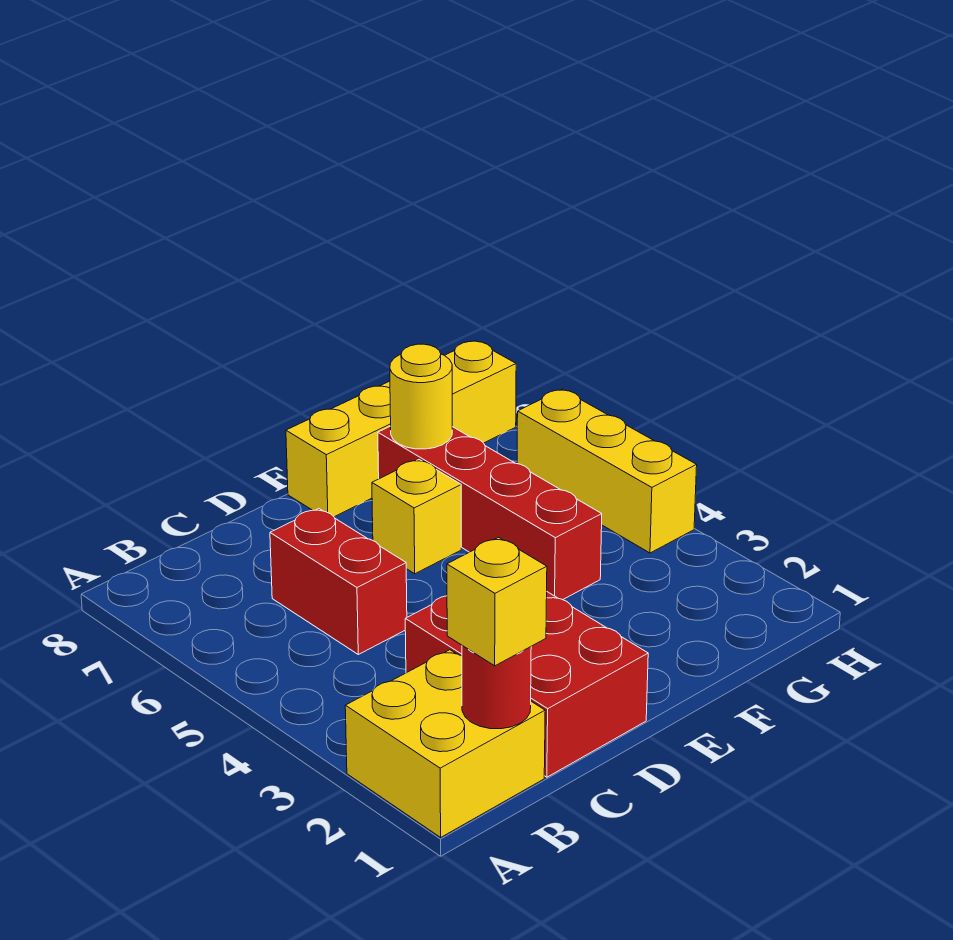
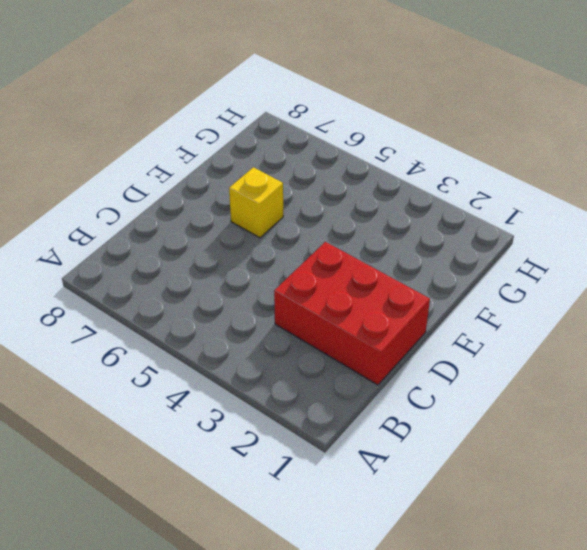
none -> yellow 2x2 brick [345,650,545,837]
none -> red 1x2 brick [270,509,407,655]

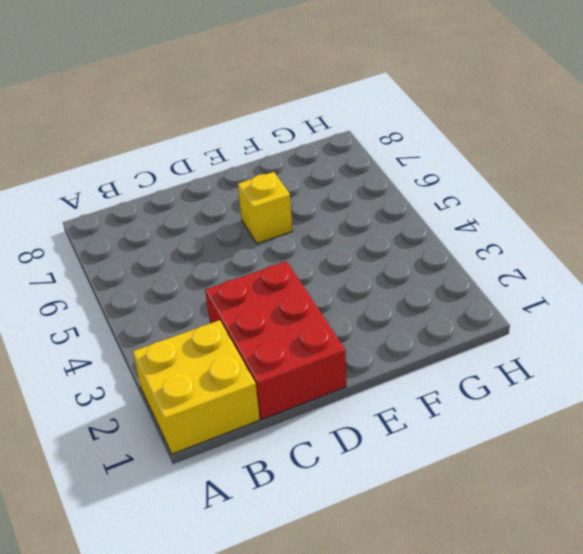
none -> red 1x2 brick [270,509,407,655]
none -> yellow 1x4 brick [286,341,516,517]

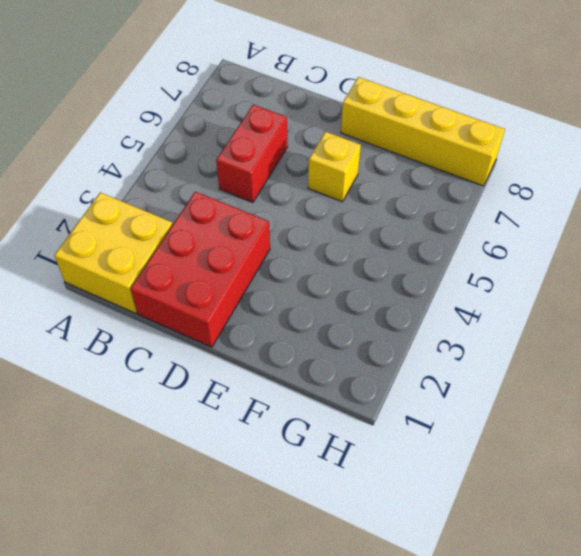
none -> red 1x4 brick [378,426,602,600]
none -> yellow 1x3 brick [517,389,697,553]

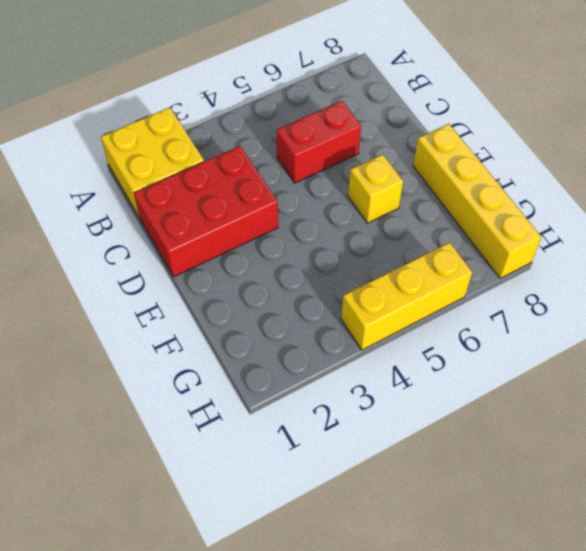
none -> red 1x4 brick [378,426,602,600]
none -> red 1x1 round brick [462,646,531,729]

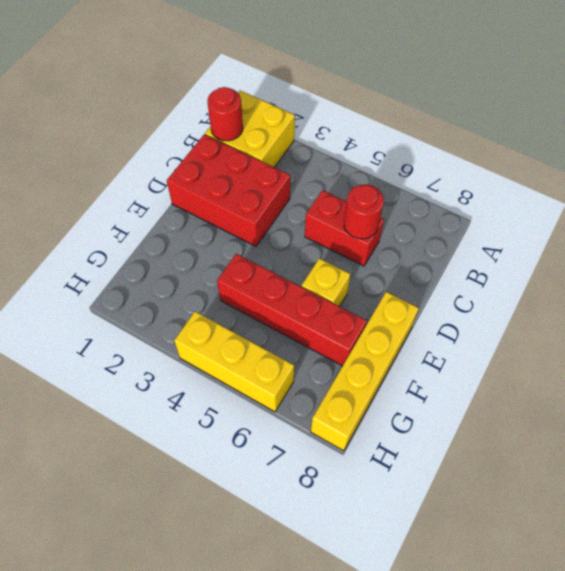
red 1x1 round brick [344,185,384,239] -> none
none -> yellow 1x1 round brick [390,344,452,449]
none -> yellow 1x1 brick [447,537,547,666]

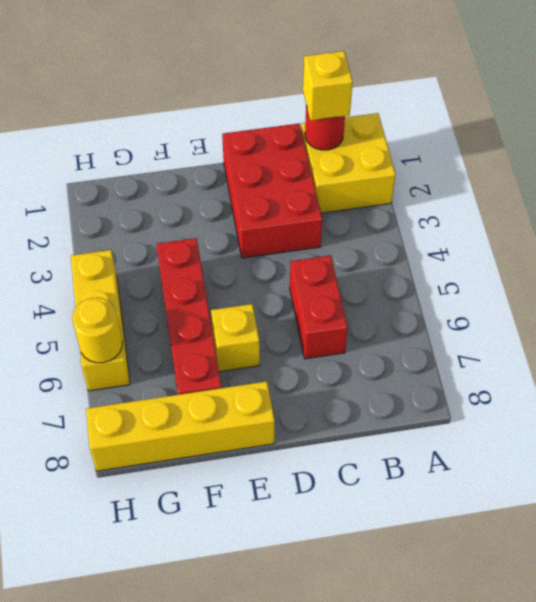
yellow 1x1 round brick [72,298,122,363] -> yellow 1x1 round brick moved to [390,344,452,449]

